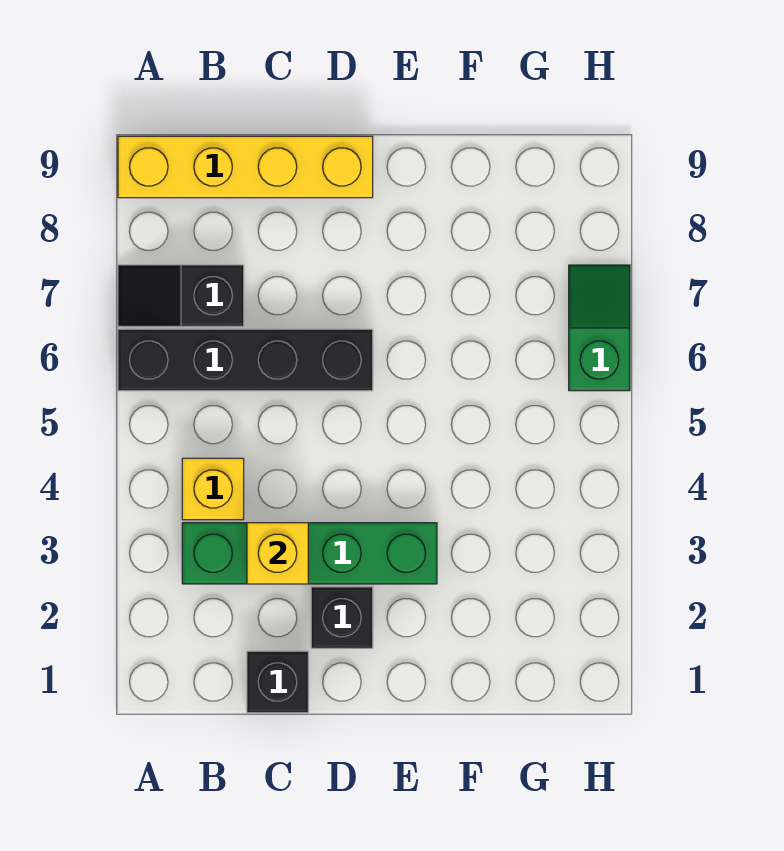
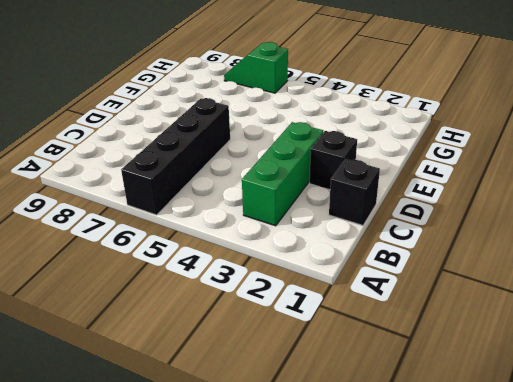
green 1x3 brick [242,122,323,226] -> green 1x4 brick [182,523,437,584]
none -> black 1x2 slope [118,265,244,326]
none -> yellow 1x4 brick [118,136,373,198]

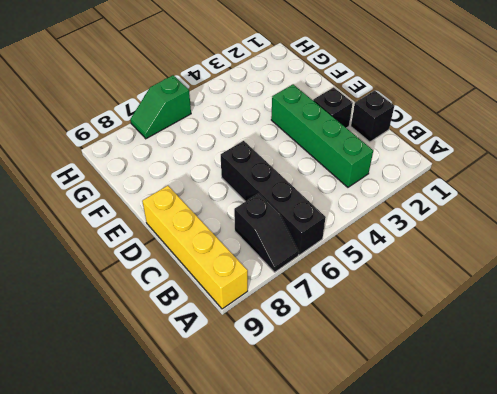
none -> yellow 1x1 brick [182,458,244,520]
none -> yellow 1x1 brick [247,523,308,584]

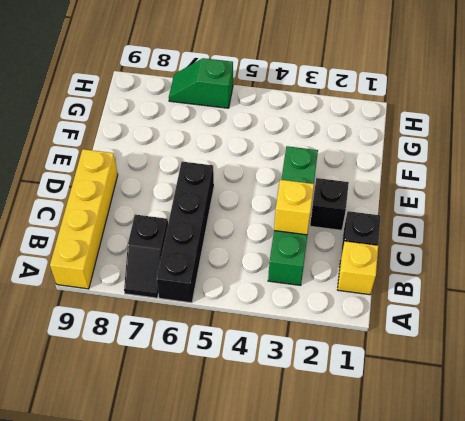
yellow 1x1 brick [338,241,378,295] -> yellow 1x1 brick moved to [182,458,244,520]

